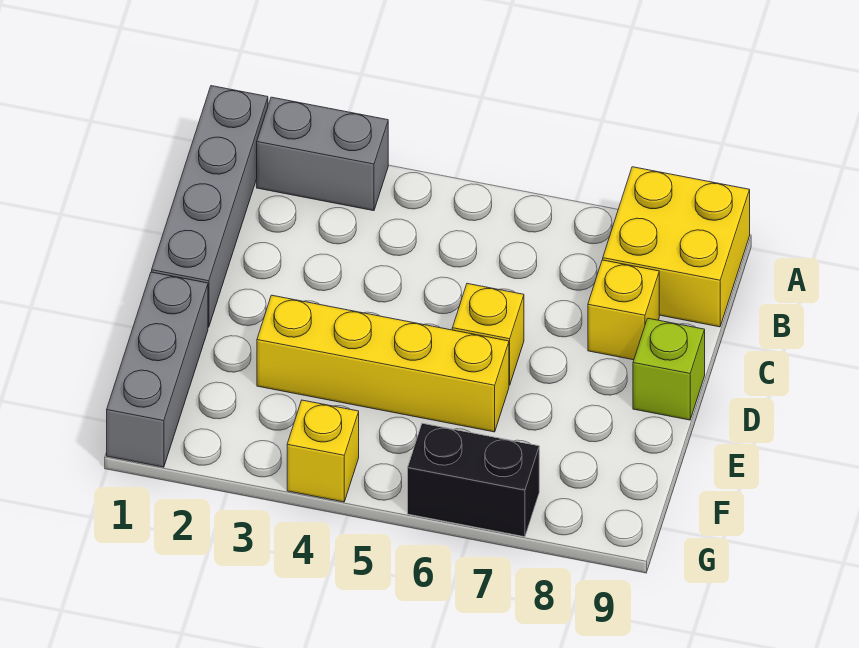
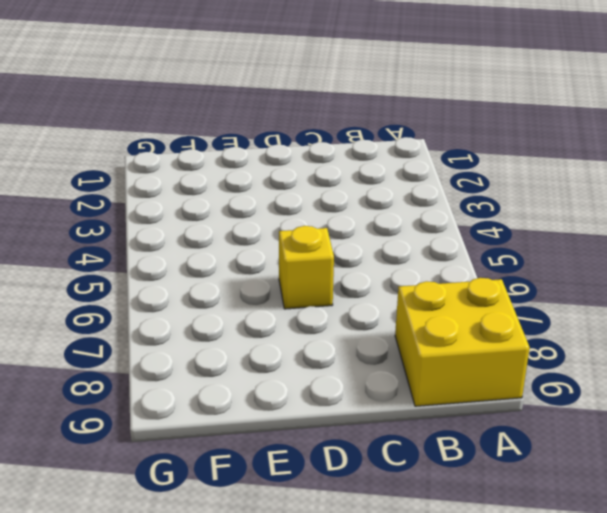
none -> grey 1x4 brick [152,86,268,327]
none -> grey 1x2 brick [257,97,388,211]

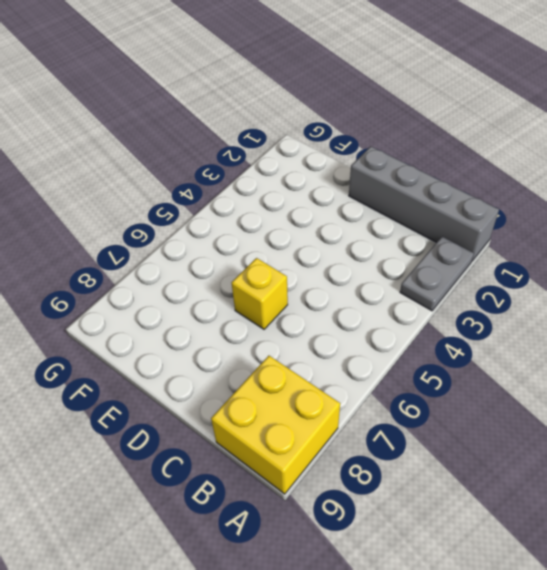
grey 1x2 plate [400,237,474,311] -> grey 1x2 brick [257,97,388,211]
none -> yellow 1x1 brick [588,260,659,360]
none -> lime 1x1 brick [633,318,705,420]

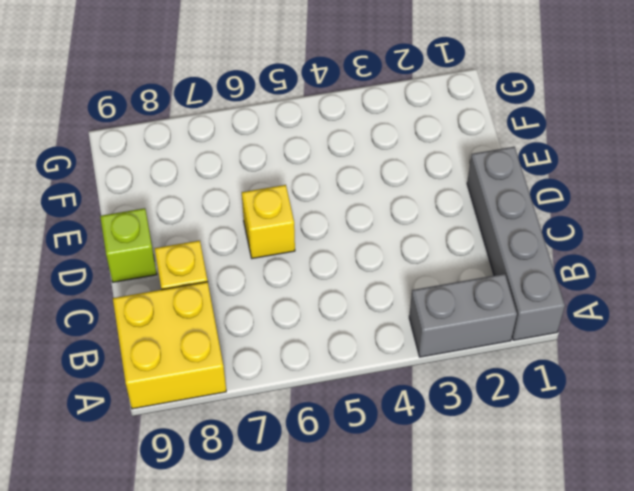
none -> grey 1x3 brick [107,272,208,467]
none -> yellow 1x4 brick [257,295,509,432]

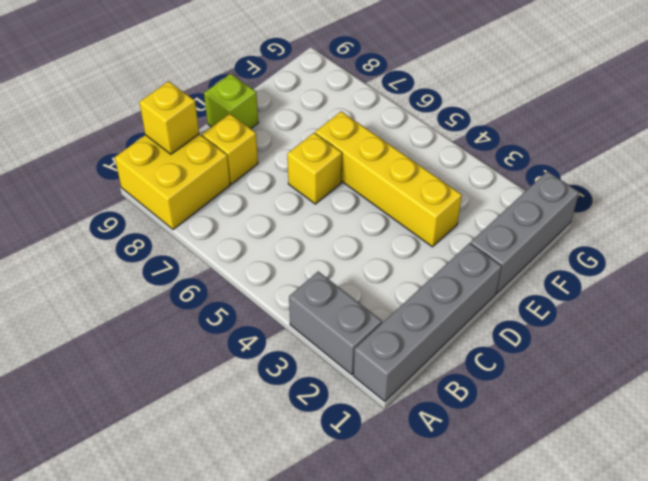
yellow 1x1 brick [139,81,199,154] -> yellow 1x1 brick moved to [287,400,359,502]
none -> black 1x2 brick [408,423,539,537]

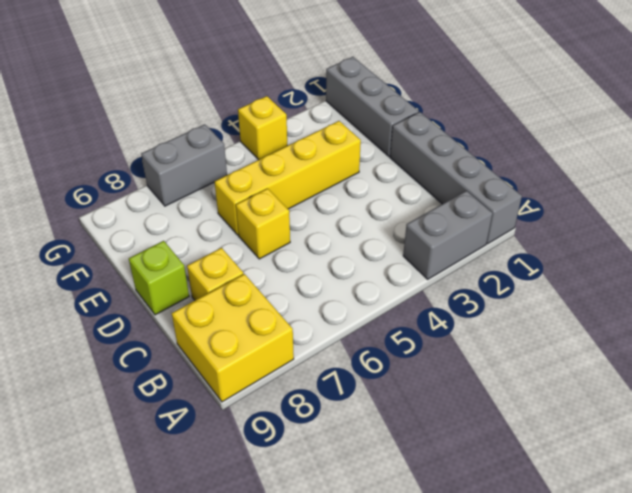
grey 1x2 brick [141,124,227,206] -> black 1x2 brick [408,423,539,537]

